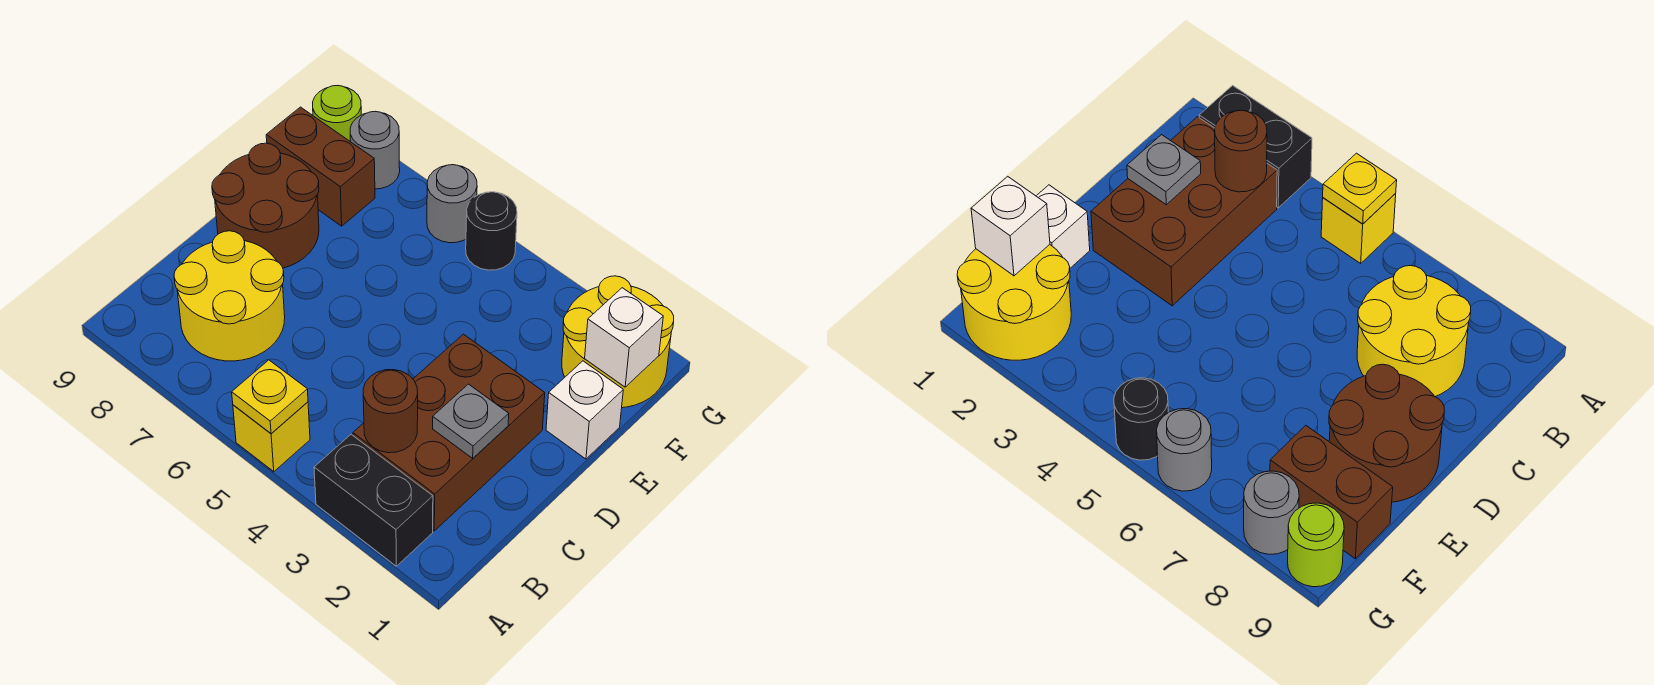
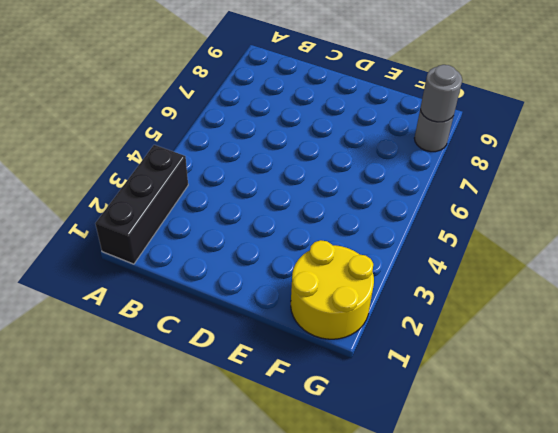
black 1x3 brick [95,145,188,264] -> black 1x2 brick [314,435,433,566]
grey 1x1 round brick [420,65,462,122] -> grey 1x1 round brick moved to [427,165,477,243]
none -> yellow 1x1 brick [233,402,310,472]
none -> brown 2x3 brick [353,334,545,531]
none -> yellow 2x2 round brick [174,231,285,361]

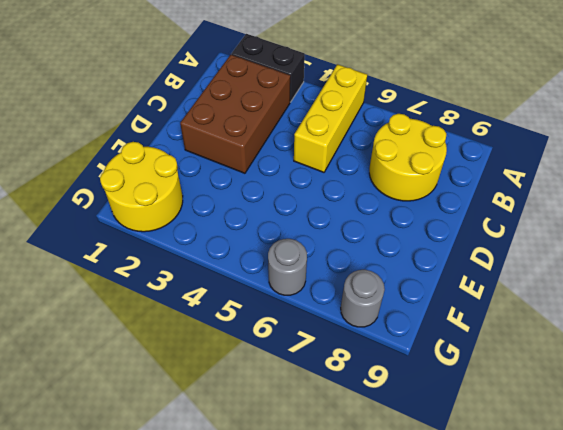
yellow 1x3 brick [294,64,367,172] -> yellow 1x1 brick [233,402,310,472]
none -> brown 2x2 round brick [212,143,319,268]
none -> white 1x1 brick [546,361,623,459]
none -> brown 1x2 brick [266,107,375,226]

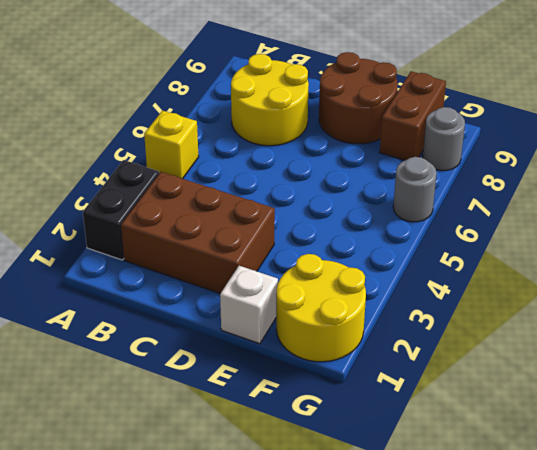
none -> black 1x1 round brick [466,192,517,270]
none -> lime 1x1 round brick [313,85,361,142]
none -> yellow 1x1 plate [232,360,308,434]

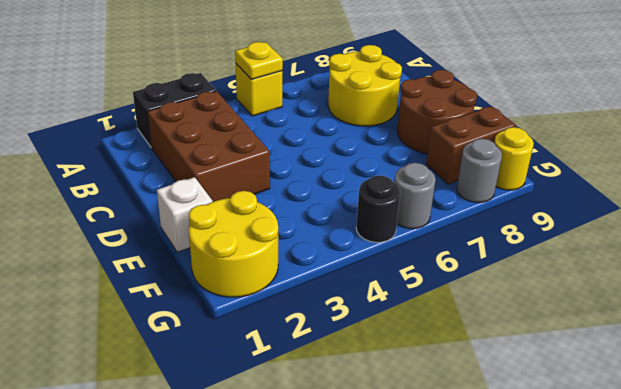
yellow 1x1 round brick [494,127,534,190] -> lime 1x1 round brick [313,85,361,142]
none -> brown 1x1 round brick [363,370,418,453]
none -> grey 1x1 plate [433,384,509,458]
none -> white 1x1 brick [585,288,663,387]

